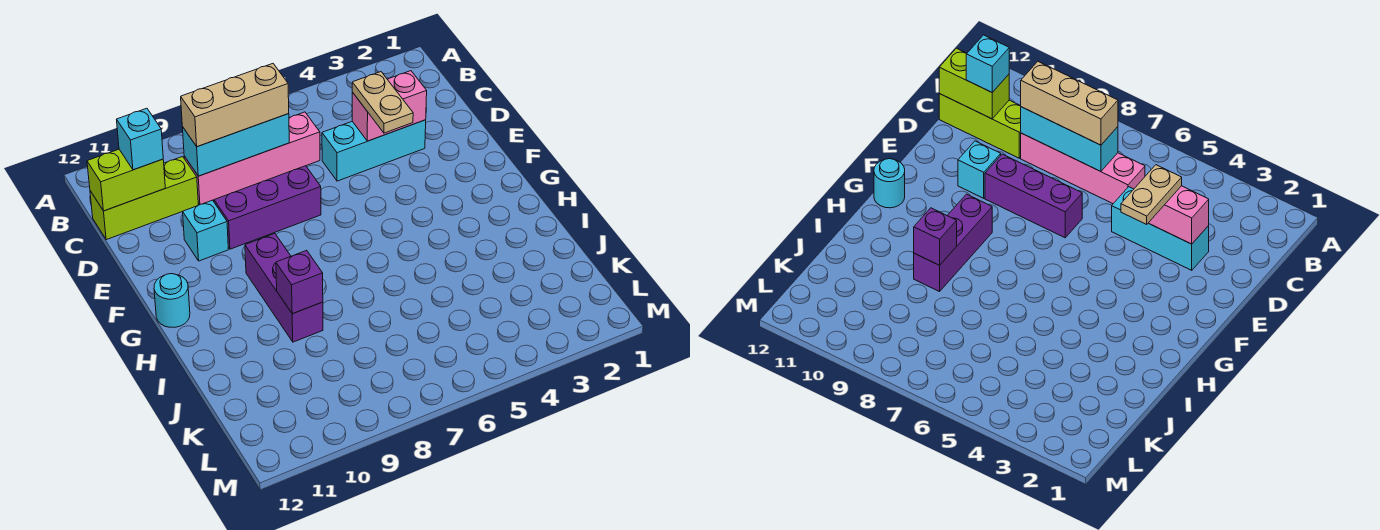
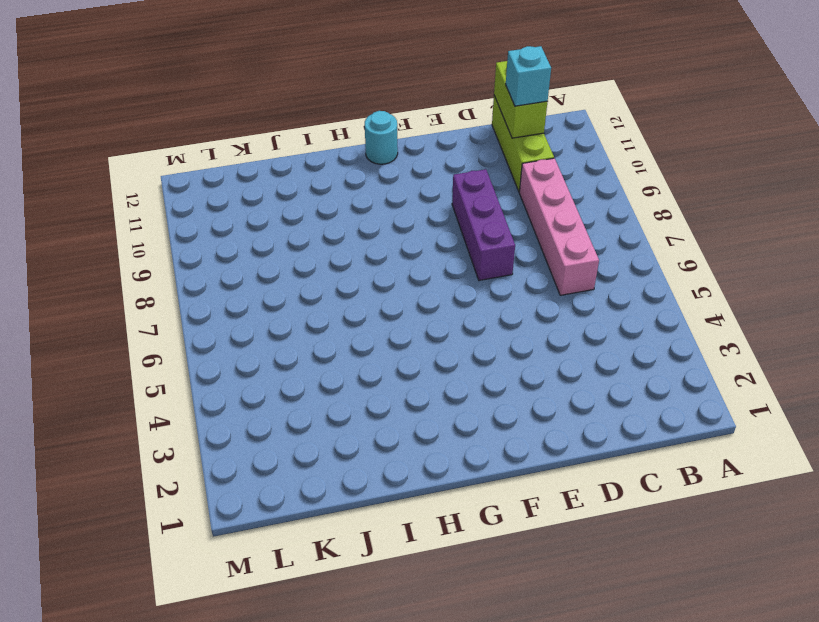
none -> cyan 1x3 brick [322,120,426,181]
none -> cyan 1x1 brick [183,200,228,261]
none -> purple 1x3 brick [245,234,323,342]

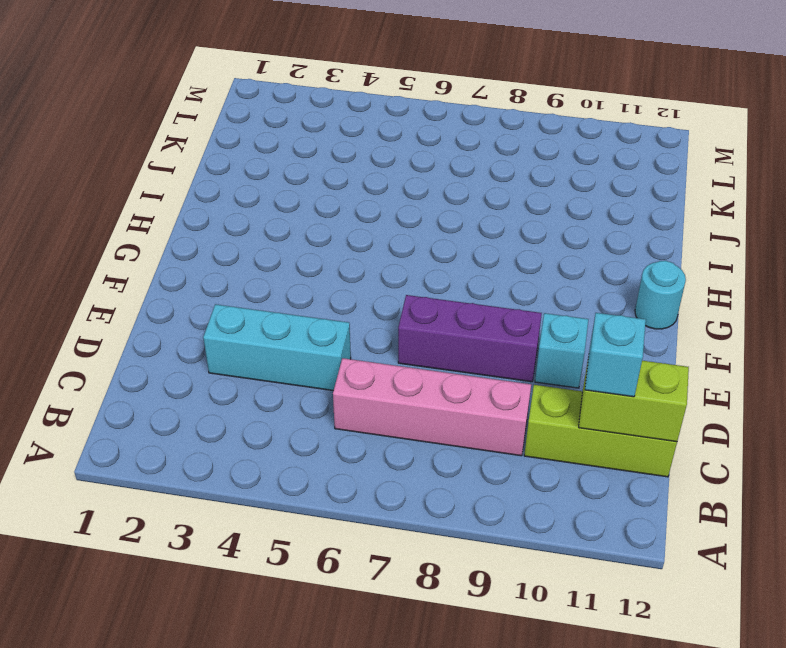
none -> purple 1x3 brick [245,234,323,342]
none -> cyan 1x3 brick [182,114,289,176]
none -> pink 1x2 brick [352,71,427,141]

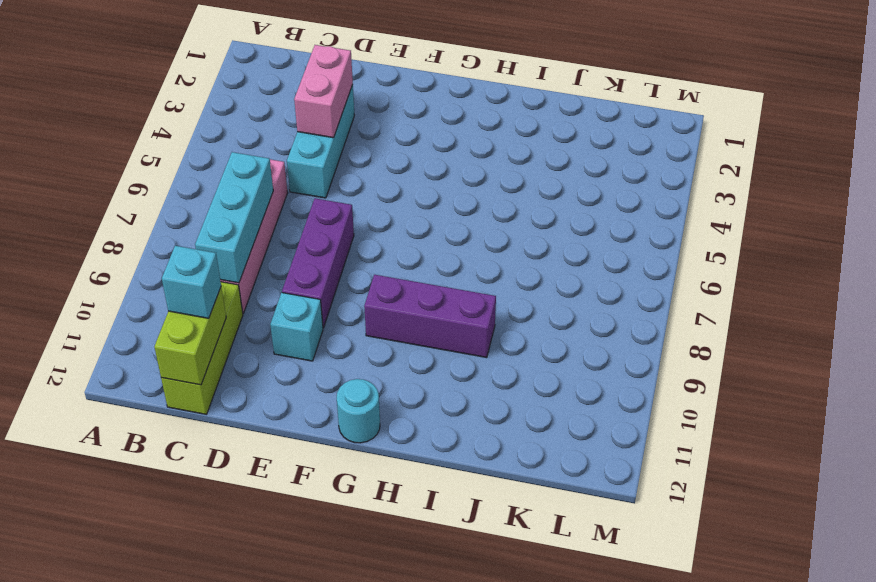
none -> purple 1x1 brick [276,250,323,314]
none -> tan 1x3 brick [181,64,289,147]
none -> tan 1x2 plate [352,72,413,133]

